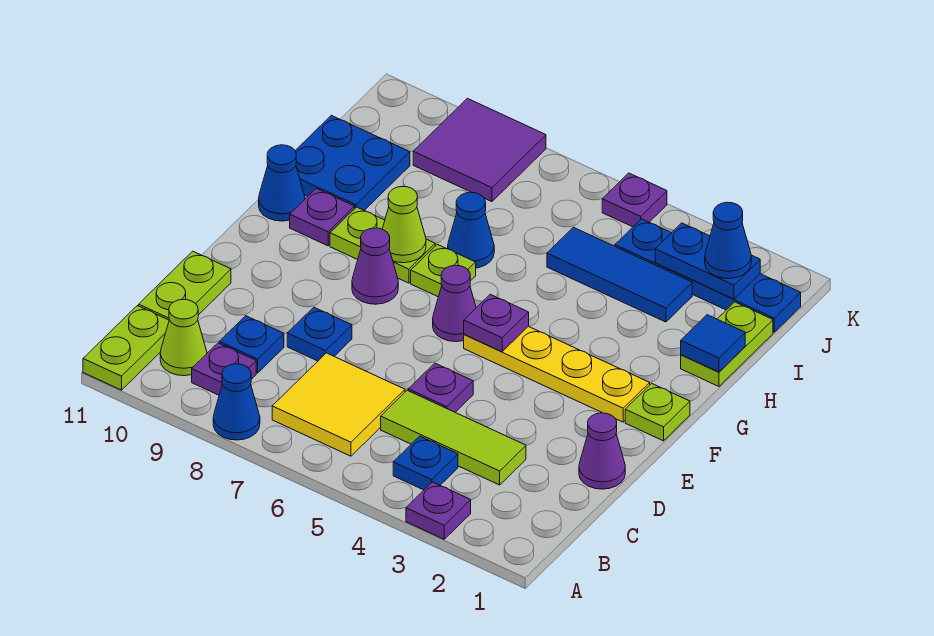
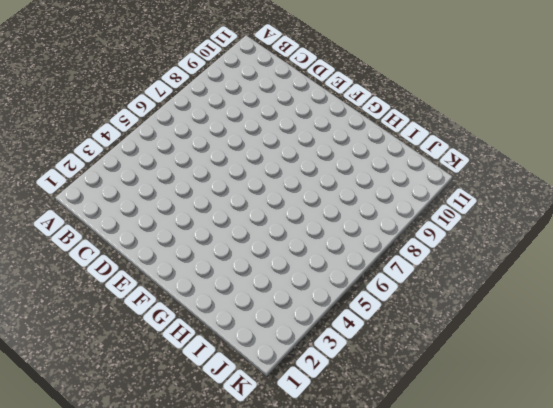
none -> purple 1x1 plate [406,482,471,539]
none -> blue 1x1 cone [213,364,260,440]
none -> lime 1x2 plate [83,306,169,390]
none -> blue 1x1 plate [393,436,458,490]

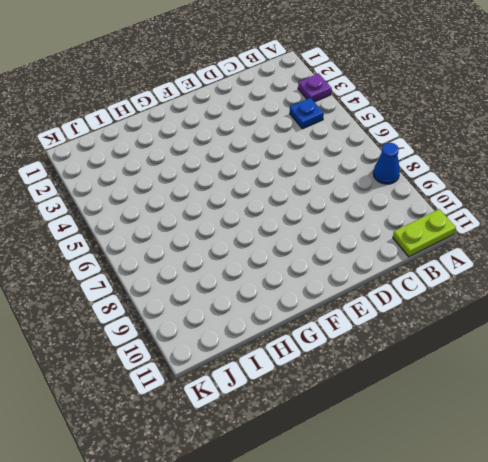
none -> yellow 2x2 tile [272,353,405,456]
none -> purple 1x1 plate [192,343,256,395]
none -> lime 1x1 cone [160,299,207,376]
none -> lime 1x3 tile [381,390,526,485]

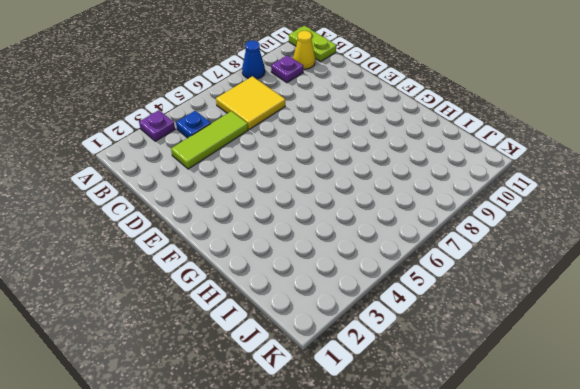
yellow 1x1 cone [293,31,315,69] -> lime 1x1 cone [160,299,207,376]
none -> blue 1x1 plate [219,316,284,373]
none -> lime 1x2 plate [139,251,231,320]
none -> purple 1x1 cone [579,413,625,489]
none -> purple 1x1 plate [408,363,473,412]

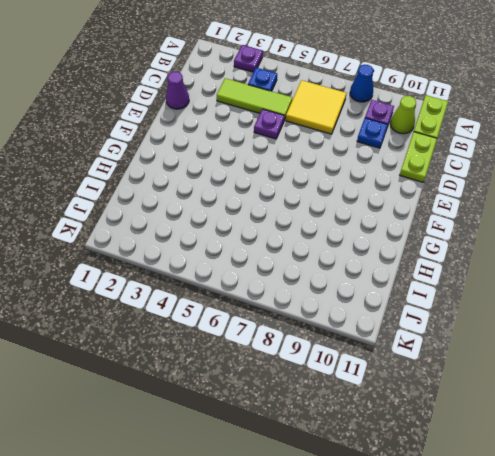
none -> blue 1x1 plate [287,307,352,361]
none -> lime 1x1 plate [625,383,690,441]
none -> yellow 1x4 plate [464,326,650,422]
none -> purple 1x1 cone [433,265,476,342]

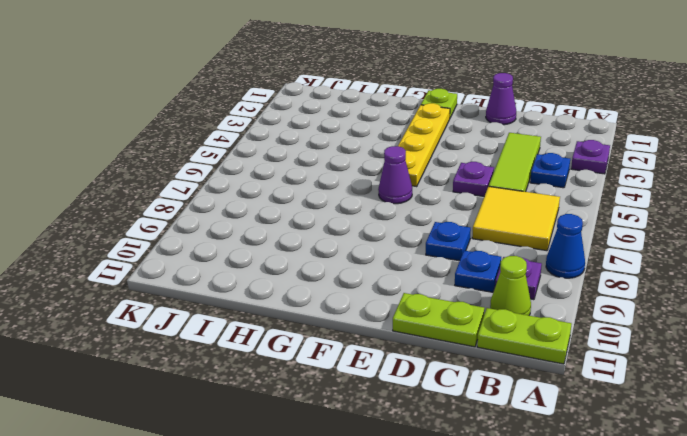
none -> purple 1x1 cone [352,228,398,304]
none -> lime 1x1 plate [411,244,476,297]
none -> lime 1x2 plate [330,207,435,283]
none -> purple 1x1 plate [290,188,355,246]

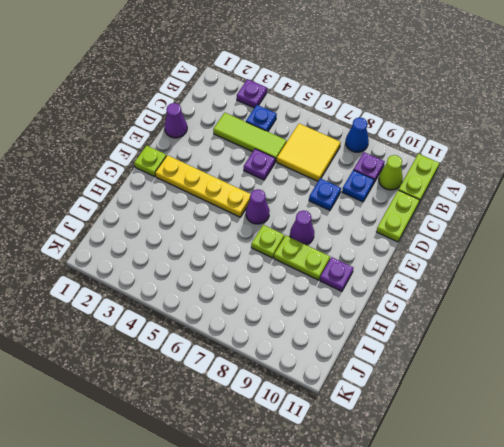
none -> blue 1x1 cone [259,145,305,221]
none -> lime 1x2 plate [681,302,773,386]
none -> blue 1x1 cone [448,192,494,268]
none -> blue 2x2 plate [295,115,410,210]

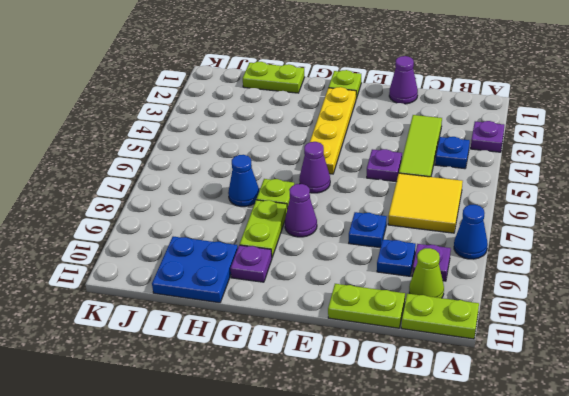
none -> blue 1x1 cone [259,145,305,221]
none -> blue 1x3 tile [547,227,692,322]
none -> blue 1x4 plate [615,219,801,332]
none -> purple 2x2 tile [413,98,546,202]

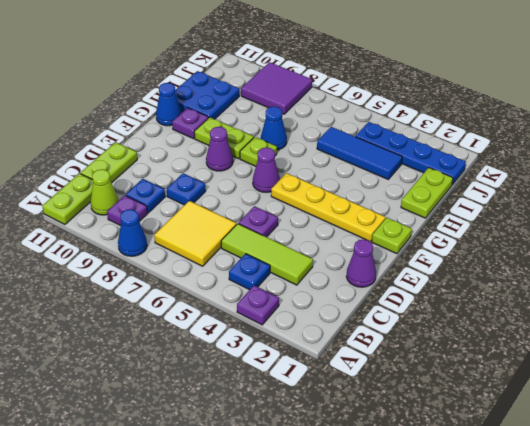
none -> purple 1x1 plate [602,173,667,227]
none -> purple 1x1 plate [464,294,529,352]
none -> lime 1x1 cone [382,187,426,263]
none -> blue 1x1 tile [681,315,745,372]

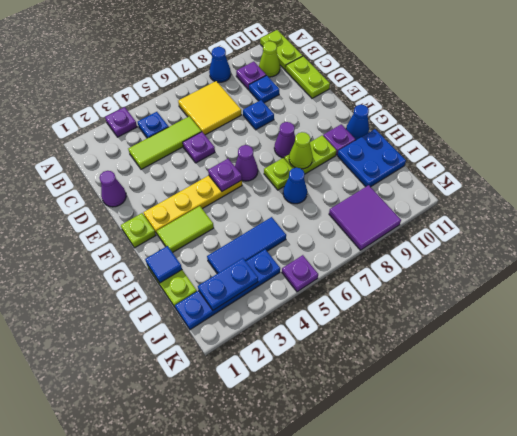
lime 1x2 tile [157,206,214,253] -> none
none -> blue 1x1 cone [705,202,751,279]

